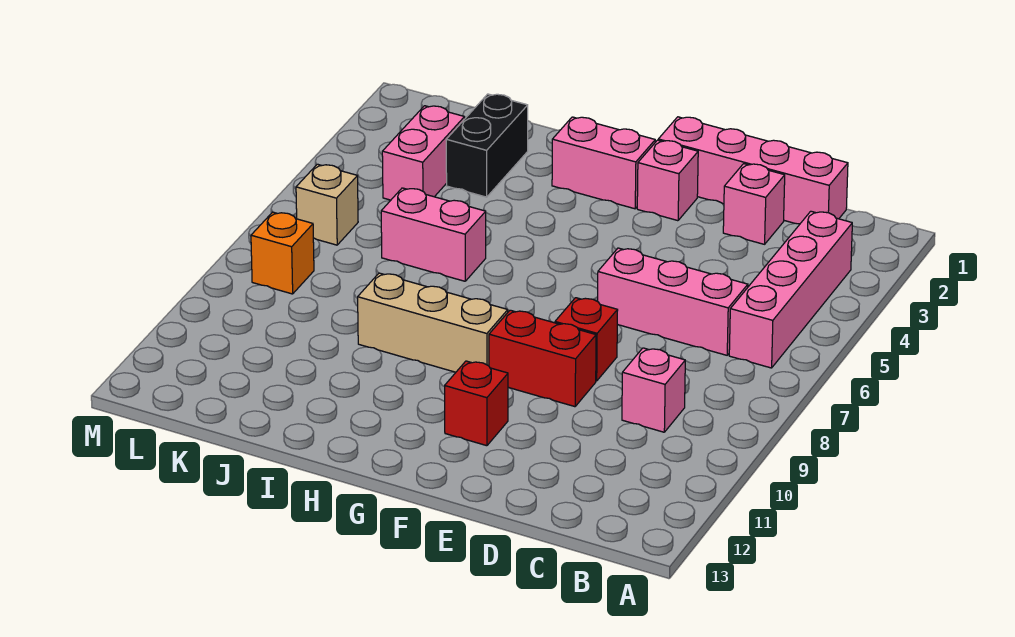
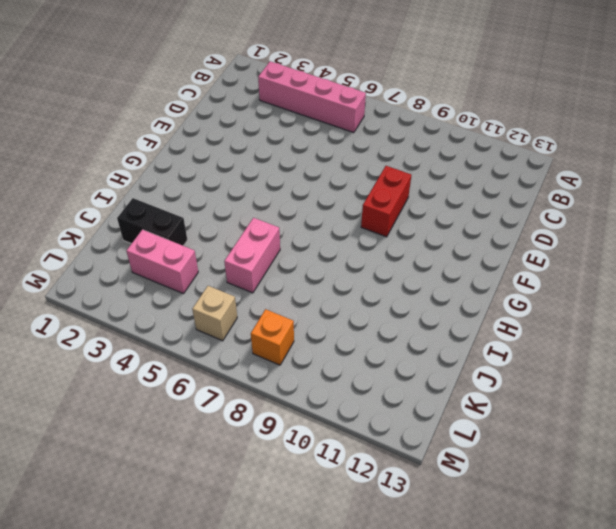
none -> pink 1x4 brick [658,117,848,224]
none -> pink 1x3 brick [598,248,748,355]
none -> pink 1x1 brick [622,348,685,432]

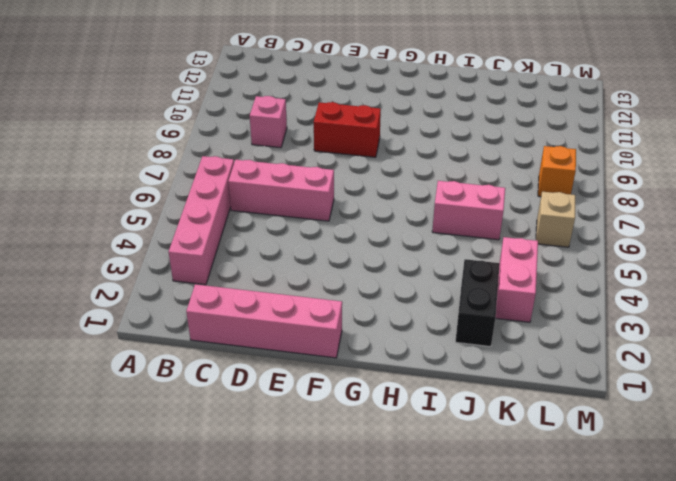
none -> pink 1x1 brick [723,164,785,244]
none -> red 1x1 brick [555,298,618,381]
none -> pink 1x1 brick [637,140,698,221]

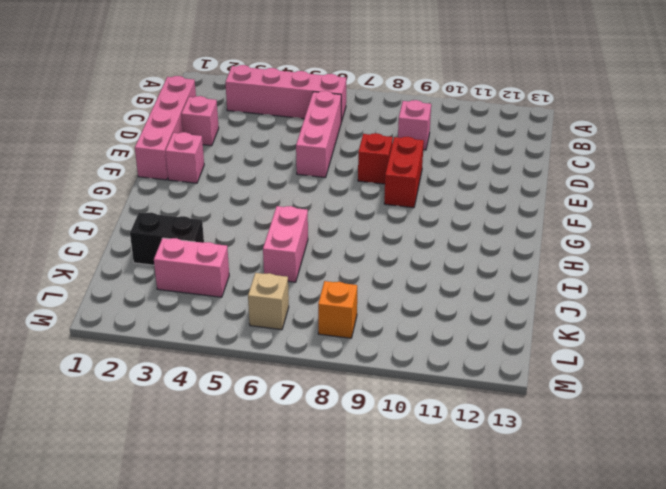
none -> red 1x1 brick [445,361,508,446]
none -> pink 1x2 brick [552,117,655,209]
none -> tan 1x3 brick [358,273,508,372]

